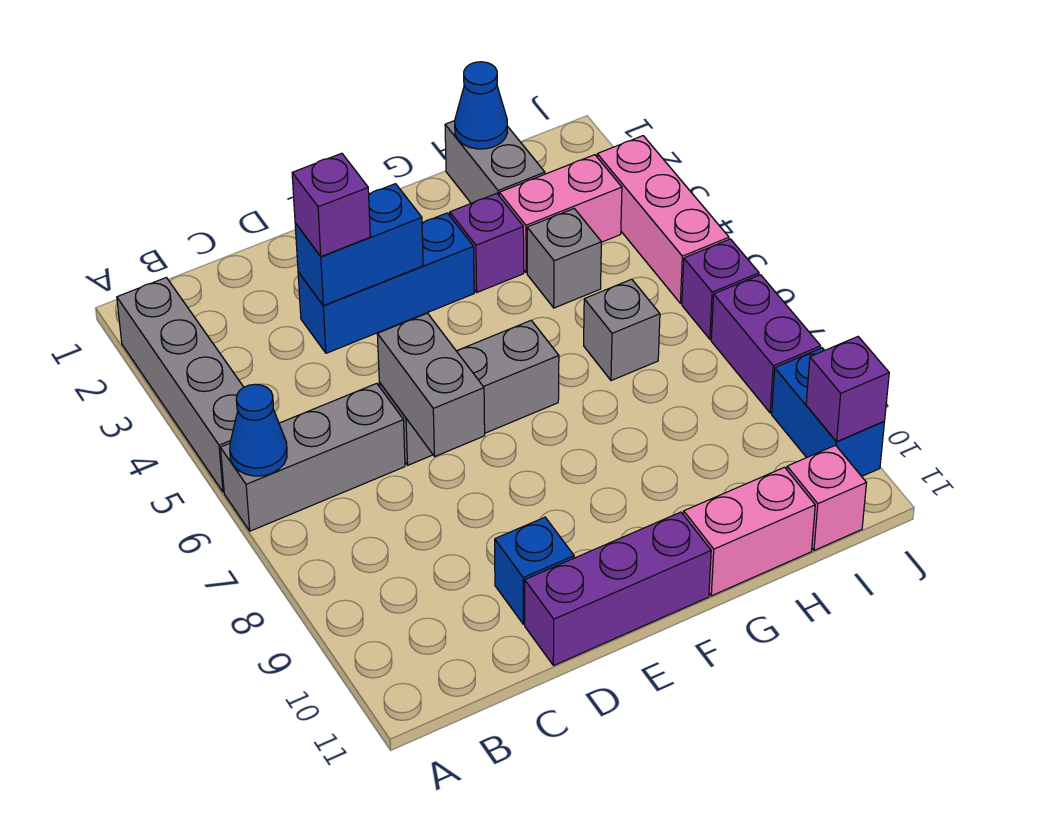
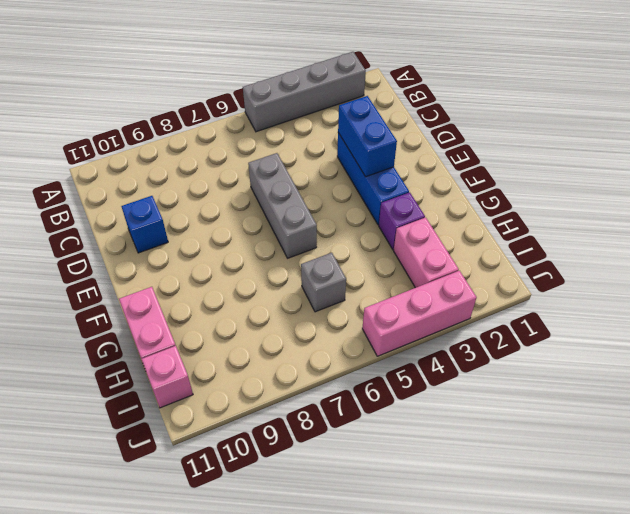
none -> grey 1x3 brick [220,383,405,531]
none -> purple 1x3 brick [525,512,711,666]
none -> grey 1x2 brick [445,121,545,203]

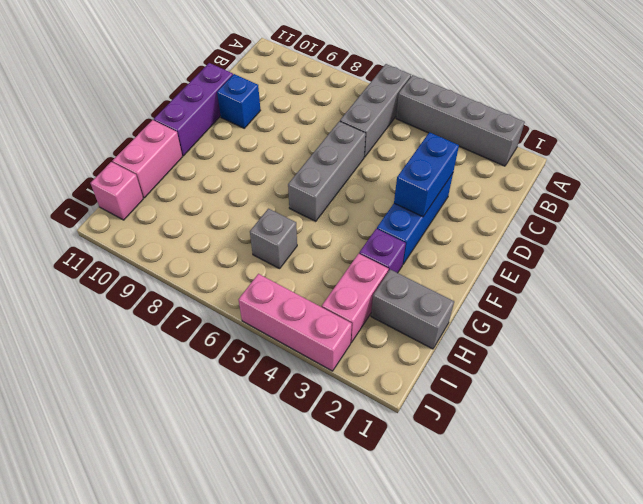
none -> grey 1x1 brick [527,209,601,308]
none -> purple 1x1 brick [682,239,759,339]
none -> purple 1x2 brick [711,275,821,413]

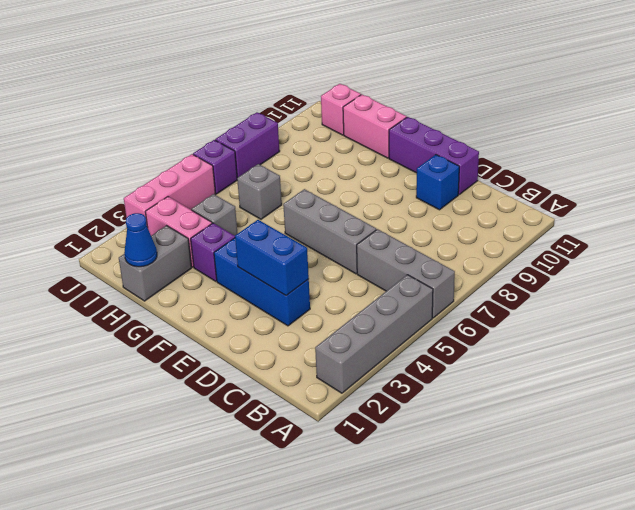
none -> blue 1x2 brick [772,348,884,476]
none -> blue 1x1 cone [230,384,287,476]
none -> grey 1x2 brick [377,313,485,456]

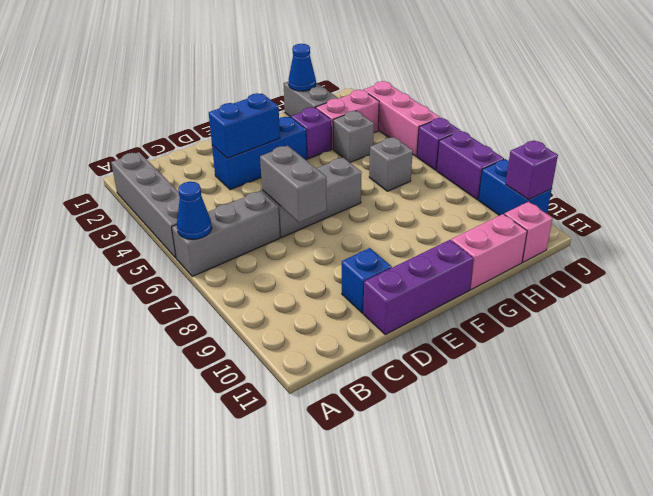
none -> purple 1x1 brick [292,153,370,256]

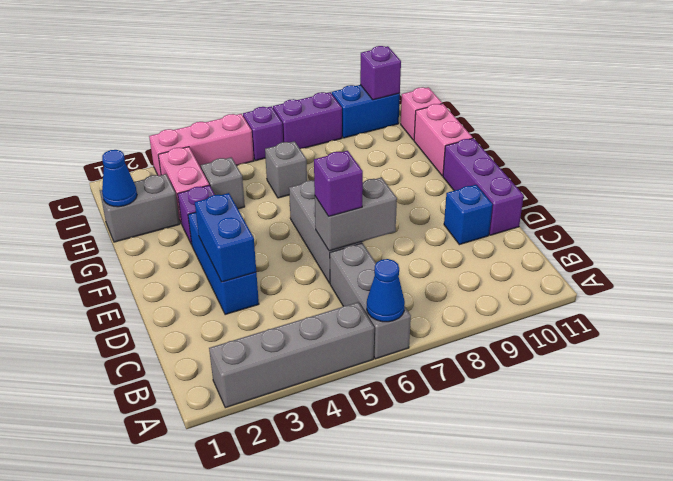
purple 1x1 brick [314,151,363,216] -> purple 1x1 brick moved to [292,153,370,256]

